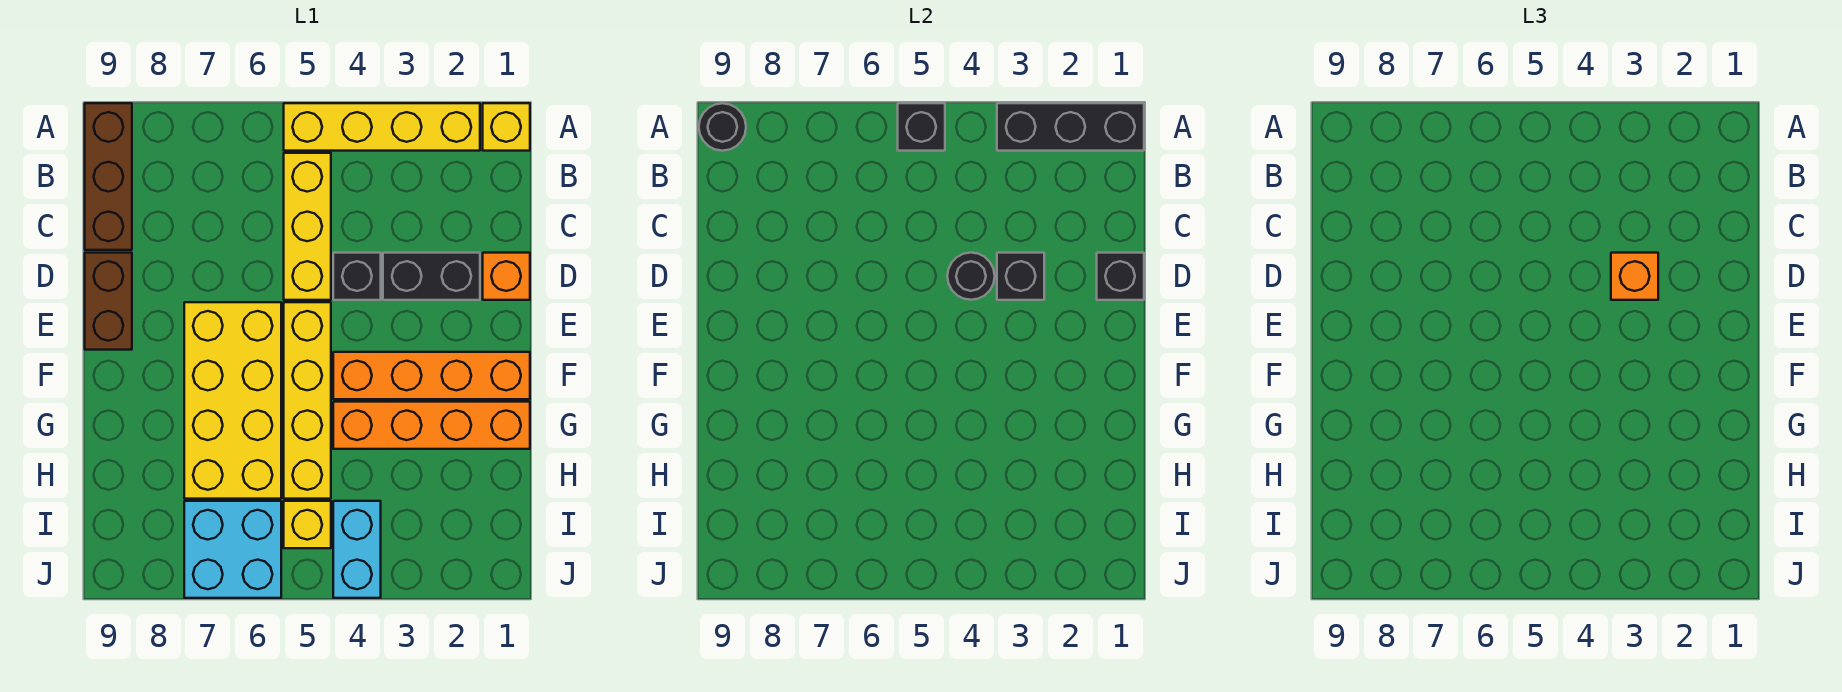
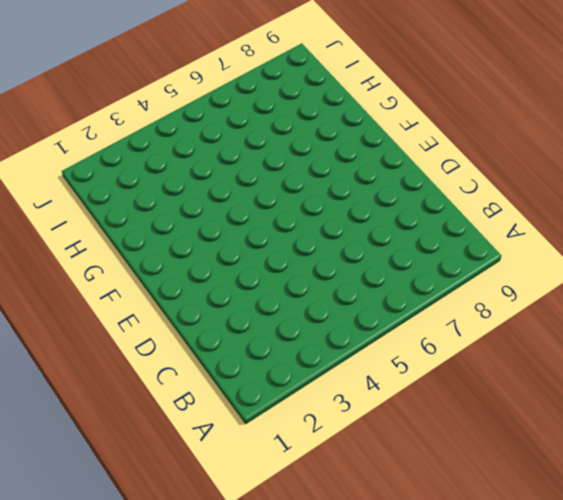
none -> yellow 1x1 brick [483,103,530,151]
none -> yellow 1x4 brick [284,103,480,151]
none -> brown 1x3 brick [85,103,132,250]

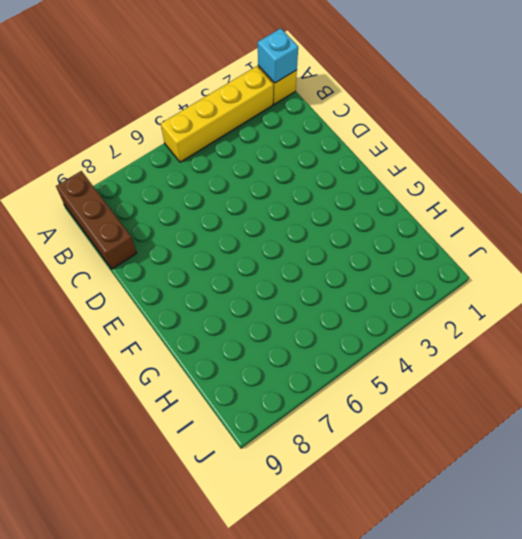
cyan 1x1 brick [258,28,298,83] -> black 1x3 brick [997,103,1144,151]
none -> yellow 1x3 brick [284,153,331,300]
none -> orange 1x1 brick [483,253,530,300]
none -> black 1x2 brick [383,253,480,300]

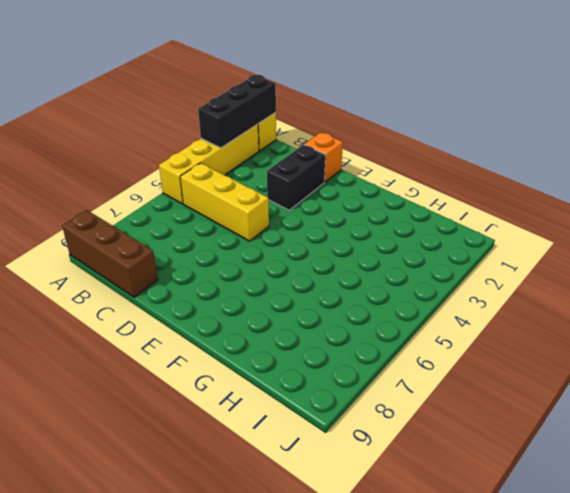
none -> black 1x1 brick [333,253,381,300]
none -> brown 1x2 brick [85,253,132,350]
none -> yellow 1x4 brick [284,302,331,499]

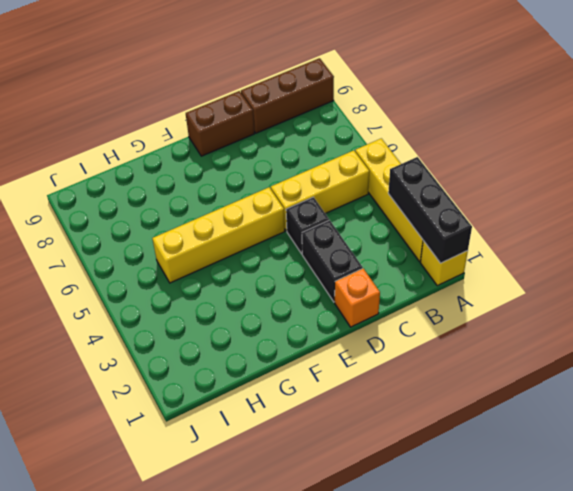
none -> yellow 2x4 brick [184,302,281,499]
none -> orange 1x4 brick [333,352,530,399]
none -> orange 1x4 brick [333,402,530,449]

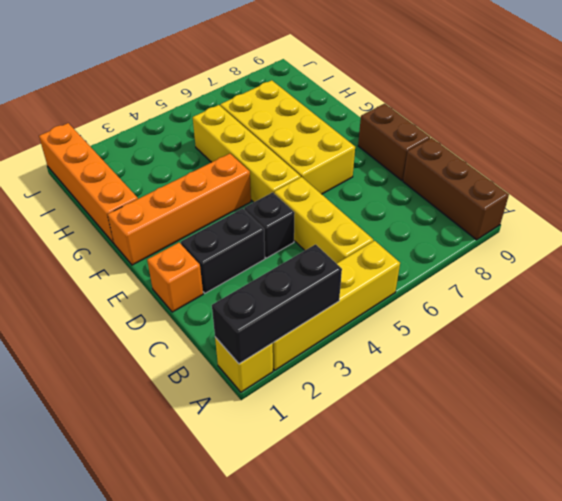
orange 1x4 brick [39,123,138,243] -> orange 1x4 brick turned to [333,402,530,449]
none -> cyan 1x2 brick [333,501,381,598]
none -> yellow 1x1 brick [284,501,331,548]
none -> cyan 2x2 brick [184,501,281,598]

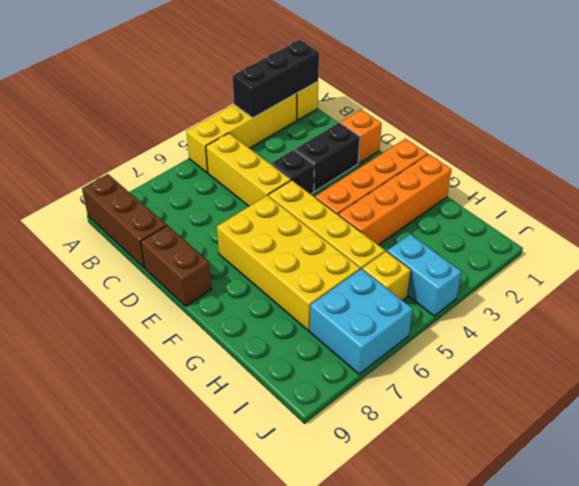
none -> black 1x1 brick [898,103,945,151]
none -> black 1x1 round brick [699,103,746,151]
none -> black 1x1 brick [1097,253,1144,300]

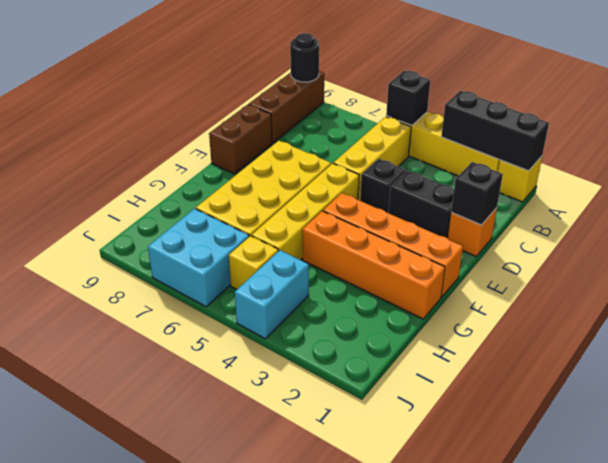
none -> black 1x1 brick [997,253,1044,300]
none -> black 1x1 round brick [947,253,995,300]
none -> orange 1x1 brick [1611,253,1658,300]

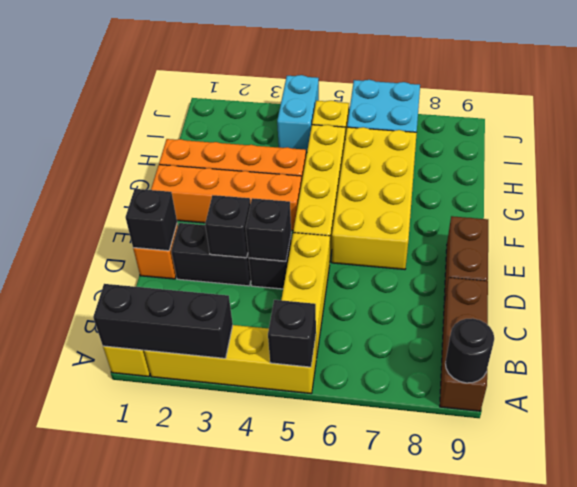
black 1x1 brick [246,198,291,261] -> black 1x1 round brick [947,253,995,300]
none -> orange 1x1 brick [1611,253,1658,300]

